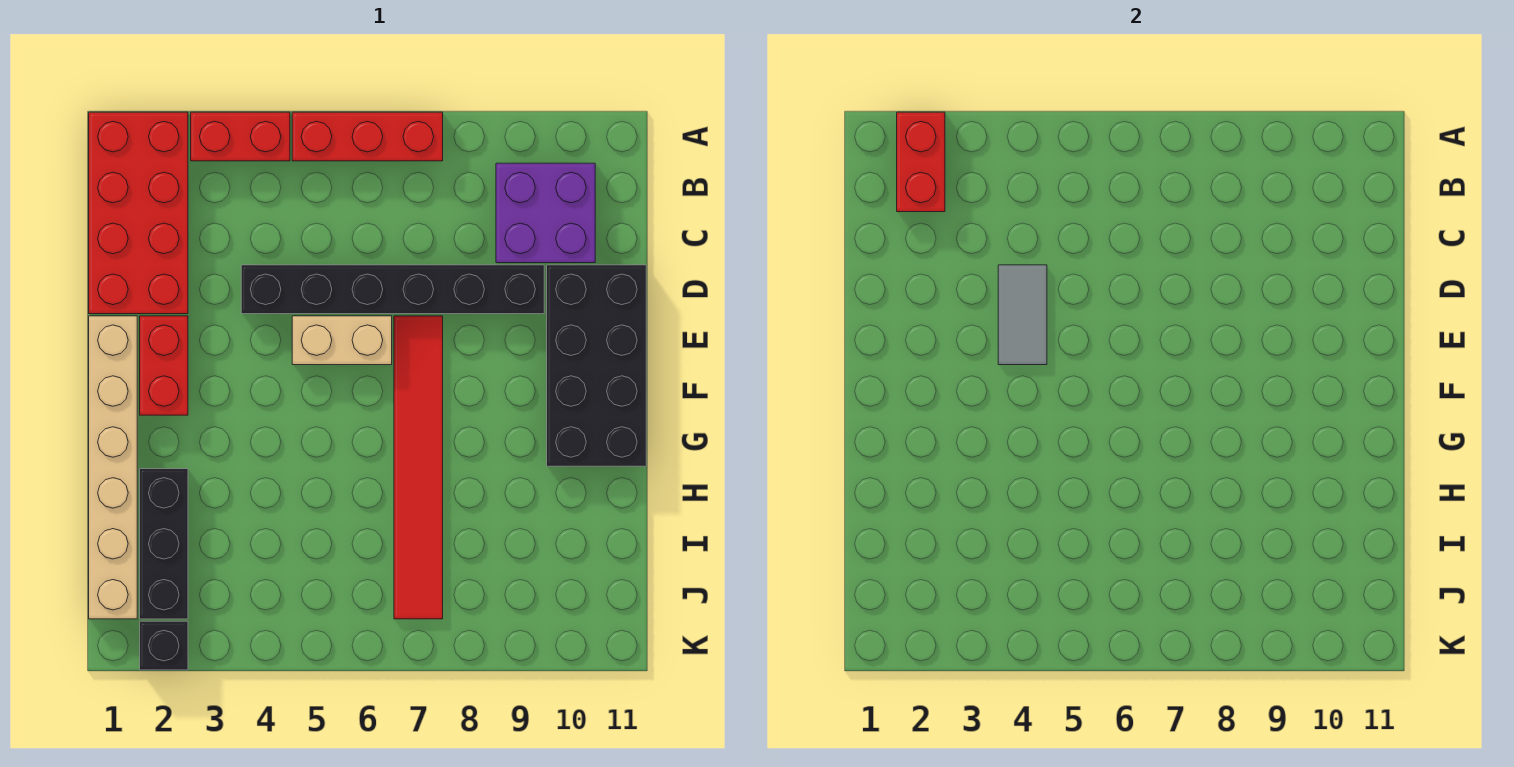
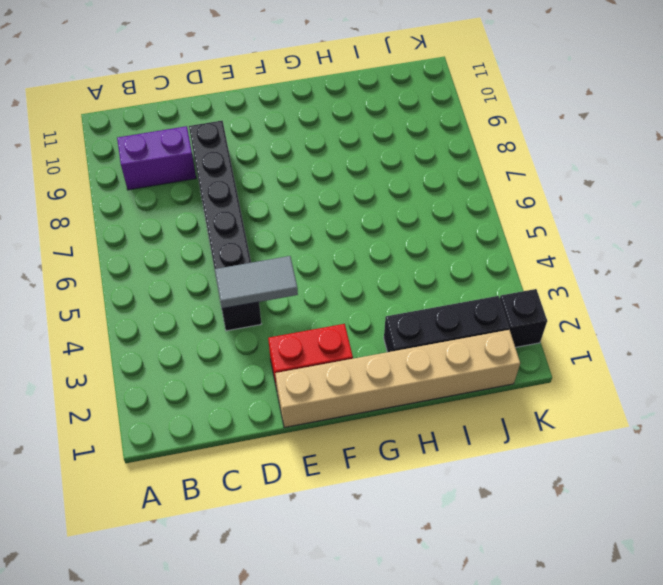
purple 1x2 brick [117,126,196,190] -> purple 2x2 brick [496,163,595,263]
none -> red 2x4 brick [89,112,188,314]
none -> red 1x2 brick [191,112,290,161]
none -> red 1x3 brick [292,112,443,161]

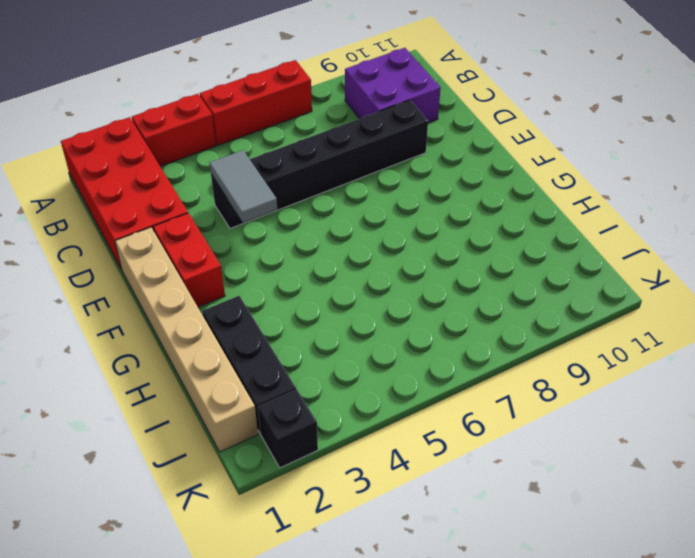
none -> black 2x4 brick [547,265,646,466]
none -> tan 1x2 brick [292,316,392,365]
none -> red 1x6 tile [394,316,443,619]

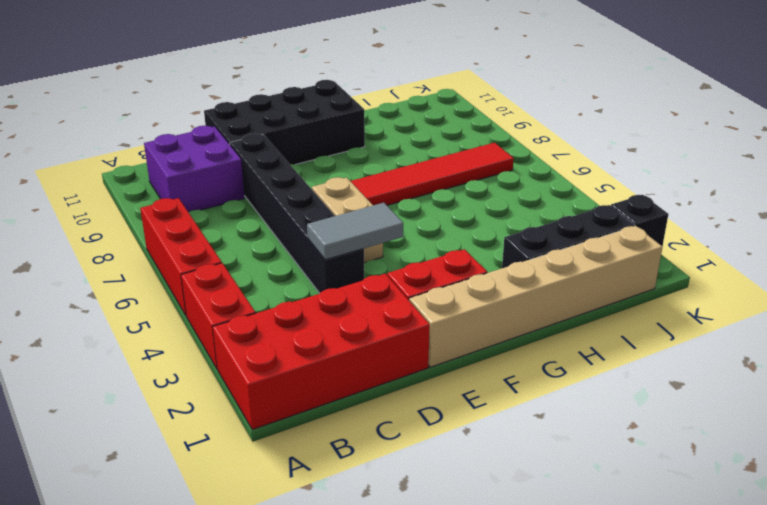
none -> red 1x2 brick [897,112,945,212]

